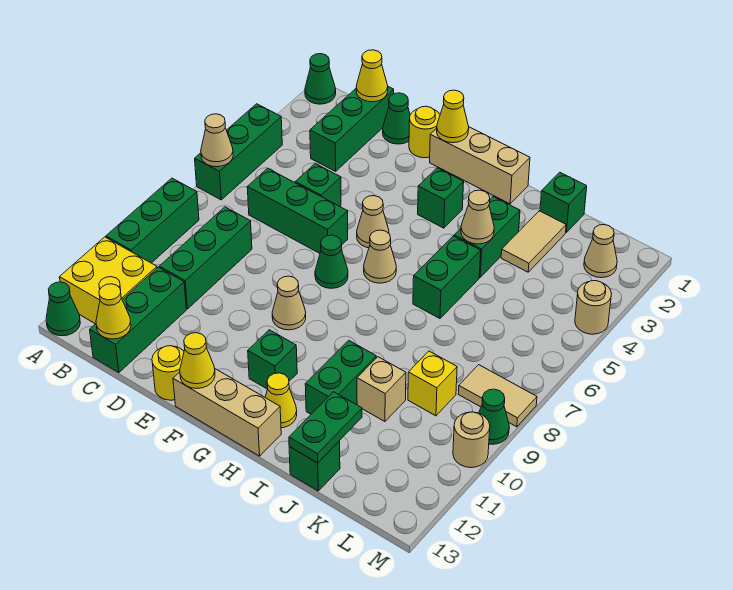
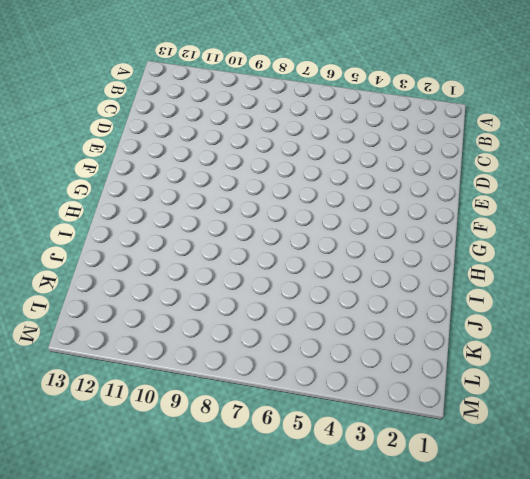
none -> green 1x1 cone [305,54,336,104]
none -> green 1x3 brick [195,104,282,200]
none -> green 1x3 brick [106,178,199,263]
none -> yellow 2x2 brick [60,237,157,324]

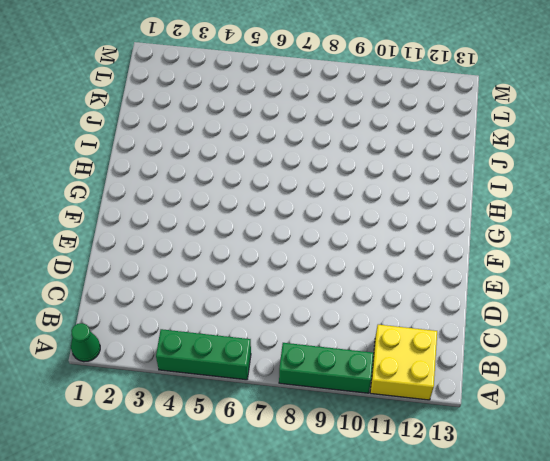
none -> green 1x1 cone [46,282,80,336]
none -> green 1x3 brick [310,87,394,171]
none -> green 1x3 brick [247,168,348,253]
none -> green 1x3 brick [159,207,252,309]

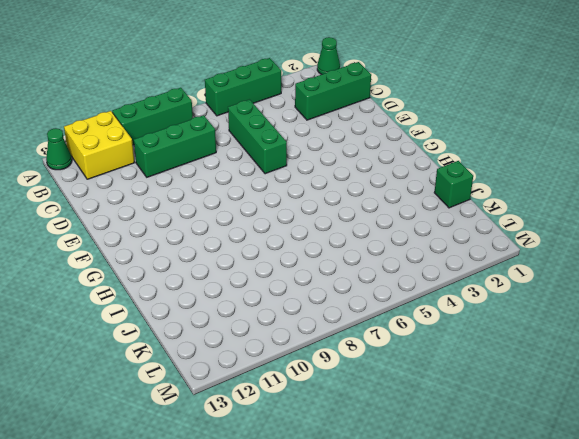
none -> green 1x3 brick [90,267,186,373]
none -> green 1x1 cone [383,93,410,144]
none -> green 1x1 brick [295,164,341,206]
none -> yellow 1x1 round brick [409,106,440,158]

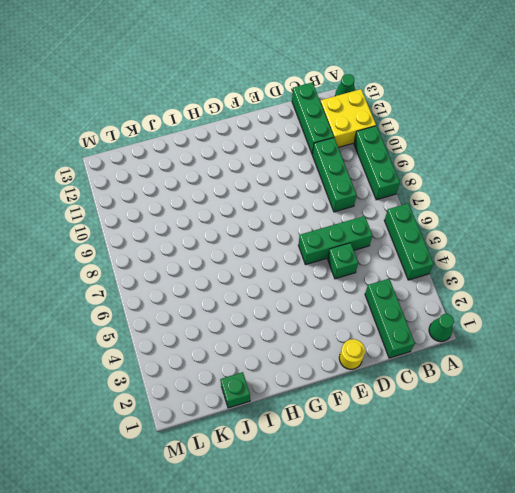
none -> green 1x1 cone [383,93,410,144]
none -> yellow 1x1 round brick [152,346,184,400]
none -> tan 1x3 brick [430,127,530,204]
none -> tan 1x1 cone [357,196,389,248]

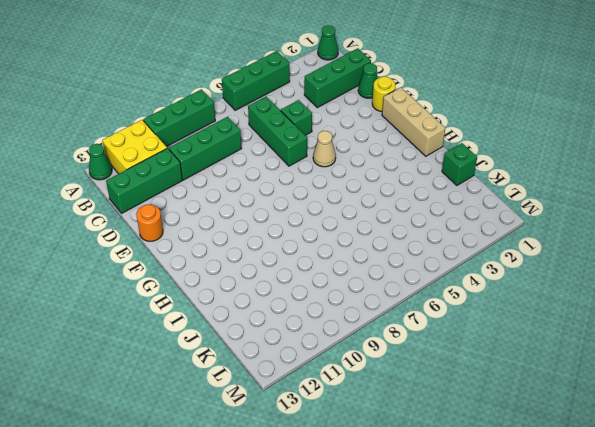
orange 1x1 round brick [136,204,163,241] -> yellow 1x1 round brick [152,346,184,400]
none -> green 1x1 cone [315,235,348,288]
none -> tan 1x1 cone [272,276,306,330]
none -> tan 1x3 brick [173,369,281,456]
none -> green 1x1 brick [418,168,464,228]

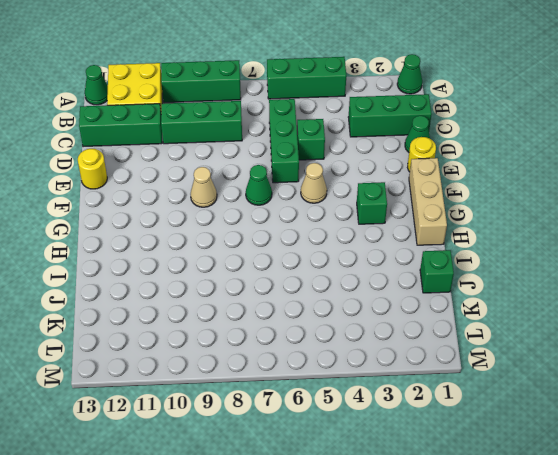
none -> tan 1x3 brick [173,369,281,456]
none -> tan 1x1 cone [364,230,396,283]
none -> green 1x1 brick [248,330,297,389]
none -> yellow 1x1 cone [265,373,297,428]

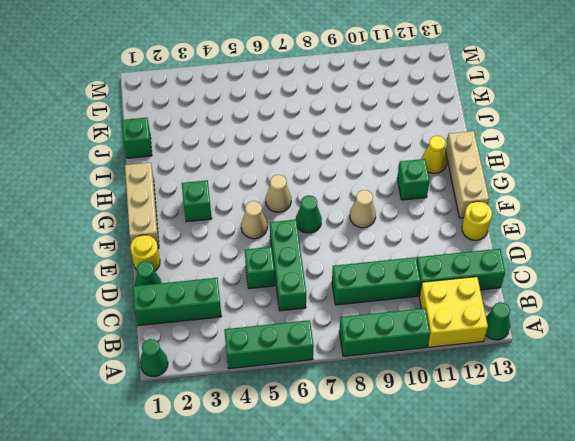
none -> green 1x2 brick [454,197,520,277]
none -> green 1x2 brick [413,236,481,318]
none -> green 1x2 brick [305,341,376,414]
none -> tan 1x2 tile [501,211,566,272]

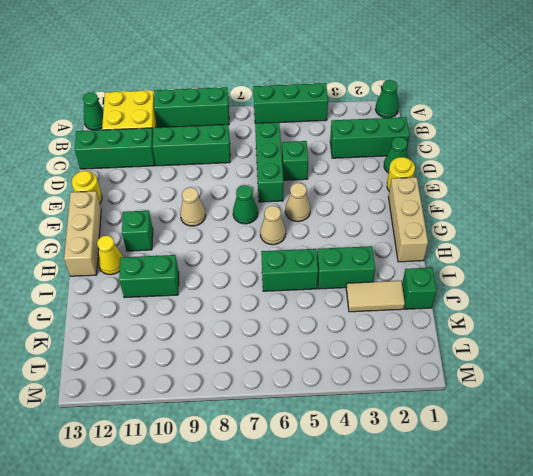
none -> green 1x1 brick [418,168,464,228]
none -> tan 1x1 brick [357,357,406,422]
none -> green 1x1 brick [289,441,340,491]
none -> yellow 1x1 brick [408,351,457,416]

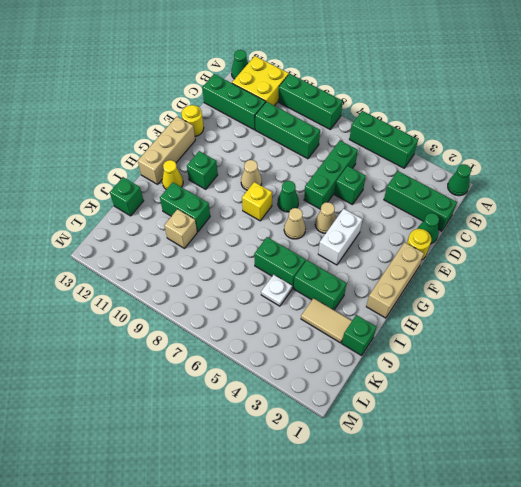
white 1x2 brick [318,209,362,265] -> none
yellow 1x1 brick [242,182,272,221] -> yellow 1x1 brick moved to [408,351,457,416]
white 1x1 plate [261,275,292,306] -> none
none -> green 1x1 brick [418,168,464,228]
none -> tan 1x1 cone [584,225,617,278]
none -> tan 1x2 tile [458,365,537,427]
none -> tan 1x1 round brick [575,281,612,334]

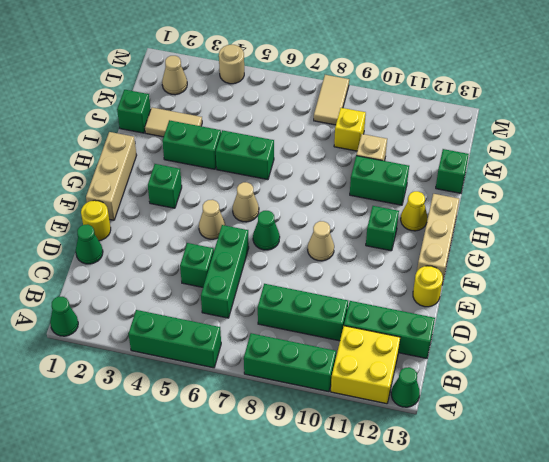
none -> green 1x3 brick [310,87,394,171]
none -> green 1x1 cone [479,389,509,444]
none -> tan 1x1 round brick [453,412,490,468]
none -> tan 1x1 cone [201,114,233,167]

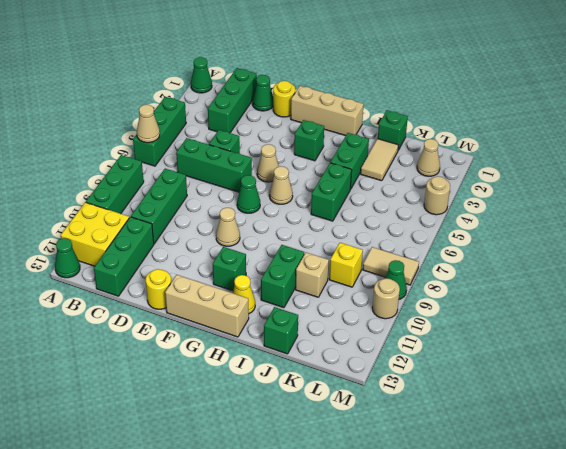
none -> yellow 1x1 cone [356,50,388,102]
none -> yellow 1x1 cone [96,284,131,339]
none -> yellow 1x1 cone [437,90,469,143]
none -> yellow 1x1 cone [180,333,215,389]

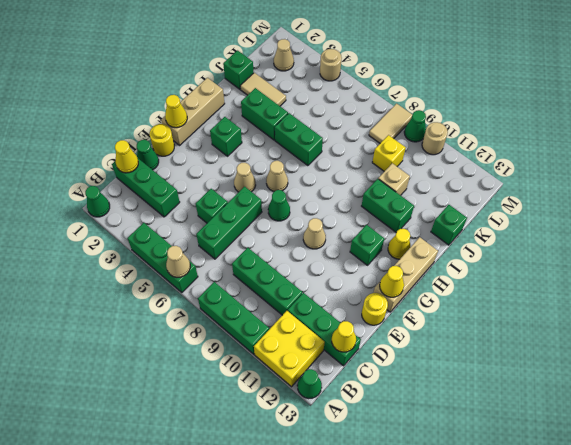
none -> tan 1x1 cone [461,190,494,244]
none -> green 1x2 plate [289,392,362,463]

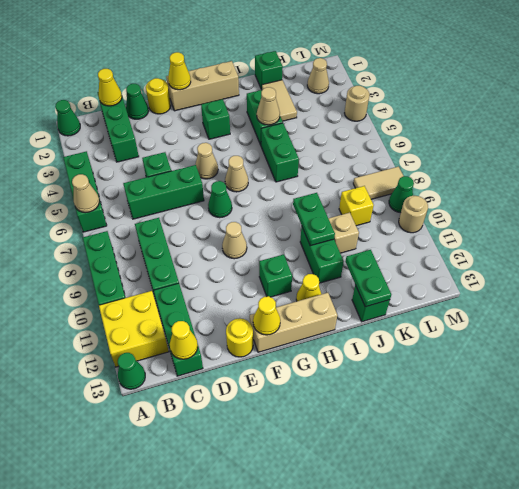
green 1x2 plate [293,193,335,246] -> none

